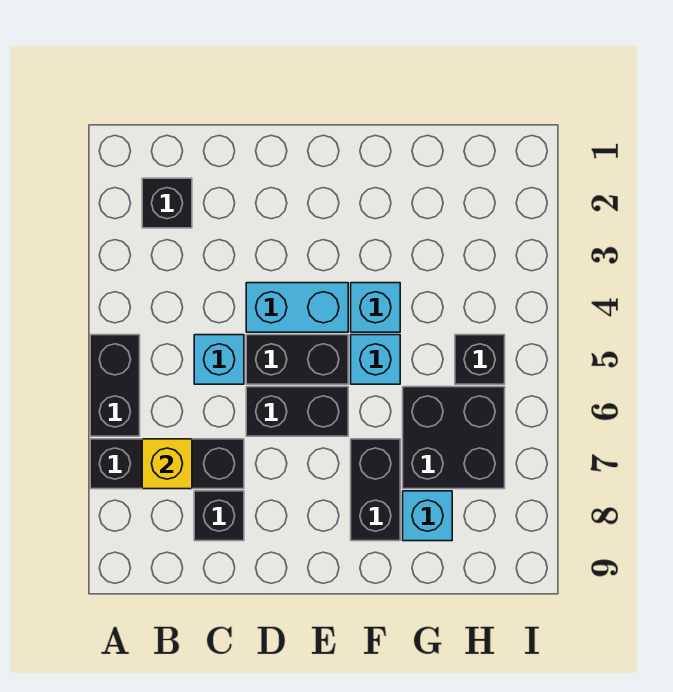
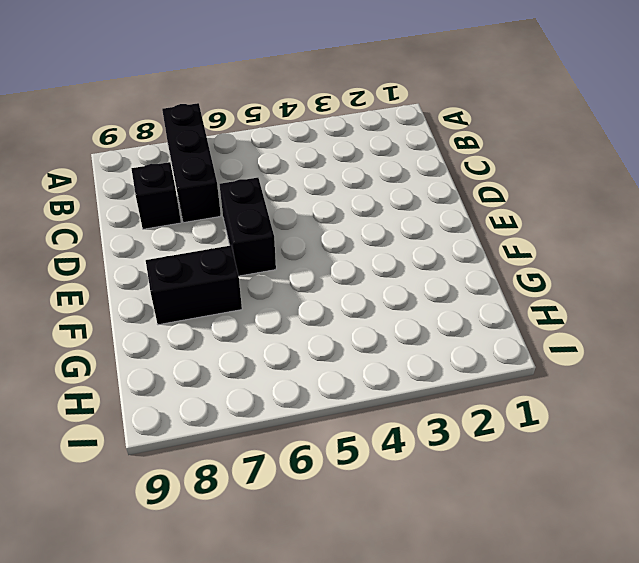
none -> black 1x2 brick [90,335,140,436]
none -> black 1x1 brick [142,178,192,228]
none -> cyan 1x1 brick [194,335,244,384]

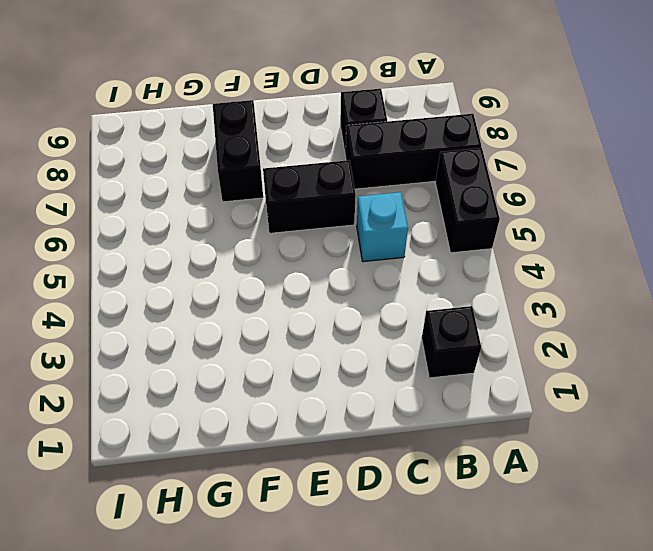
none -> cyan 1x2 brick [246,283,348,332]
none -> black 1x2 brick [246,335,348,384]
none -> cyan 1x1 brick [351,283,400,332]

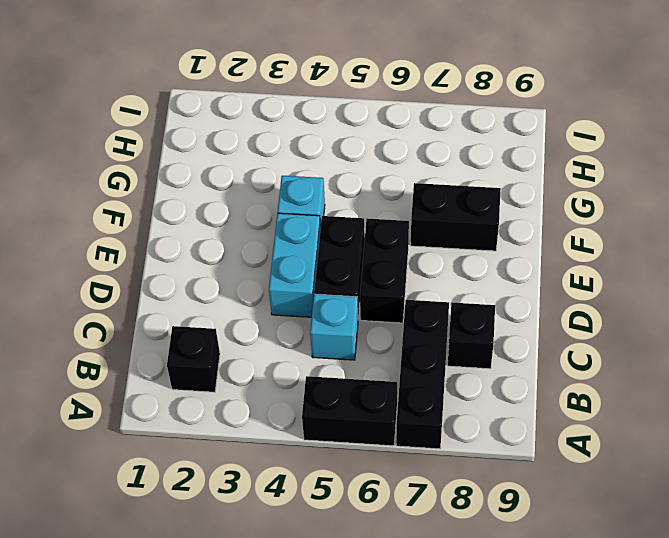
none -> cyan 1x1 brick [351,335,400,384]
none -> black 2x2 brick [403,387,505,489]
none -> cyan 1x1 brick [403,491,452,541]

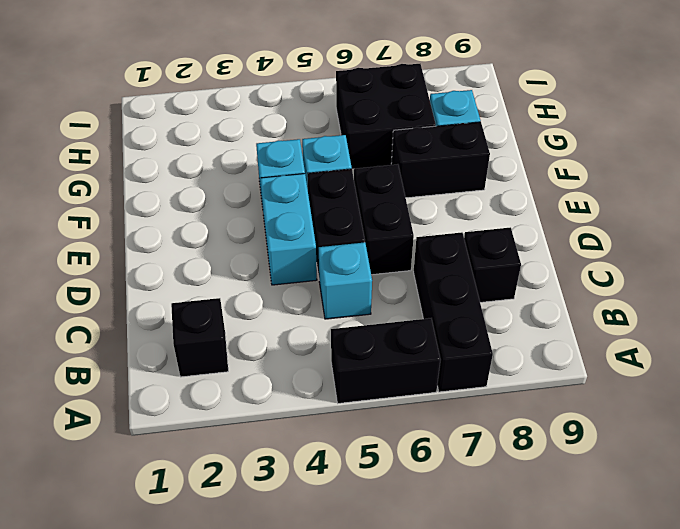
none -> black 1x1 brick [455,335,505,384]
none -> yellow 1x1 brick [142,439,192,489]

